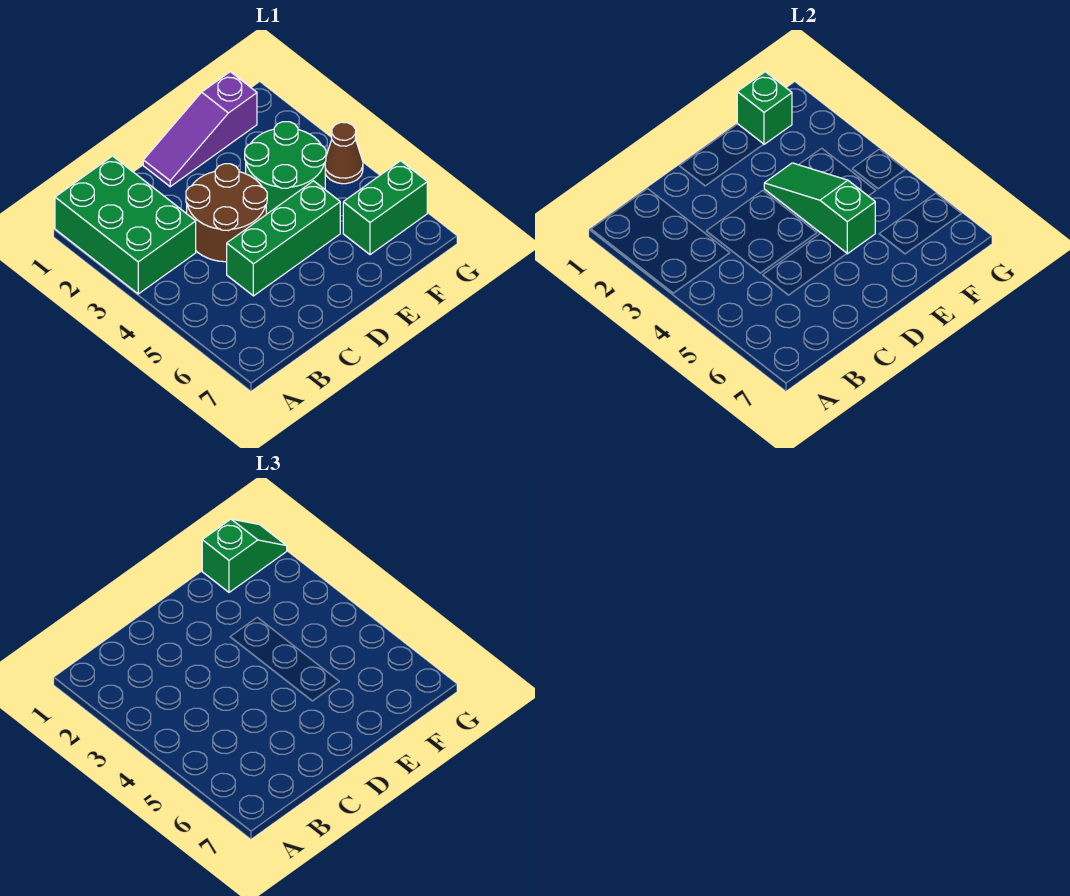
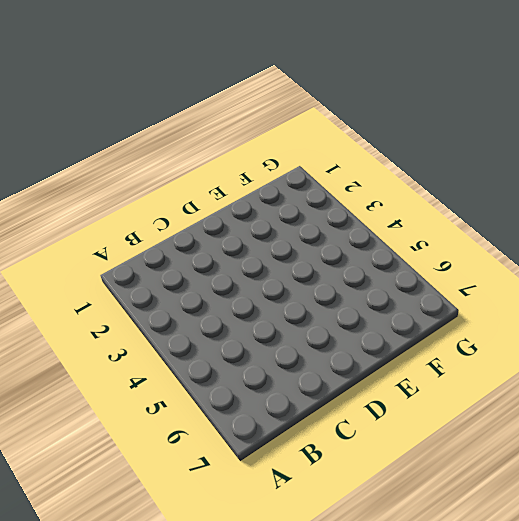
none -> green 2x3 brick [55,156,196,294]
none -> brown 2x2 round brick [186,164,267,262]

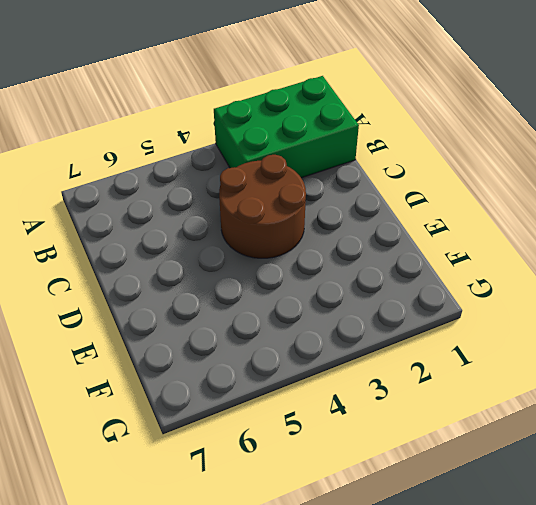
none -> green 1x3 brick [227,181,340,296]
none -> purple 1x3 slope [143,72,257,187]

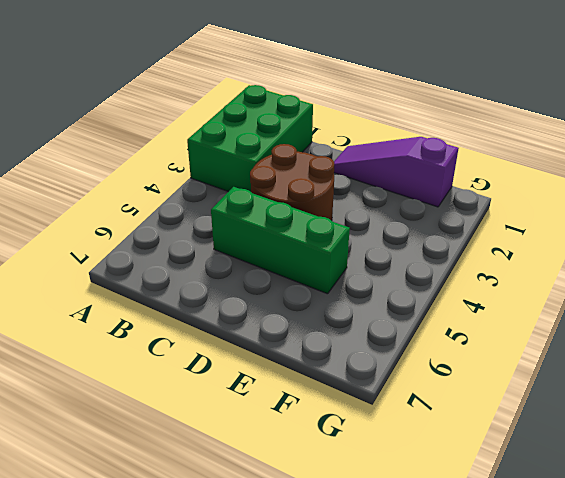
none -> green 2x2 round brick [245,122,326,214]
none -> green 1x2 brick [343,161,427,255]

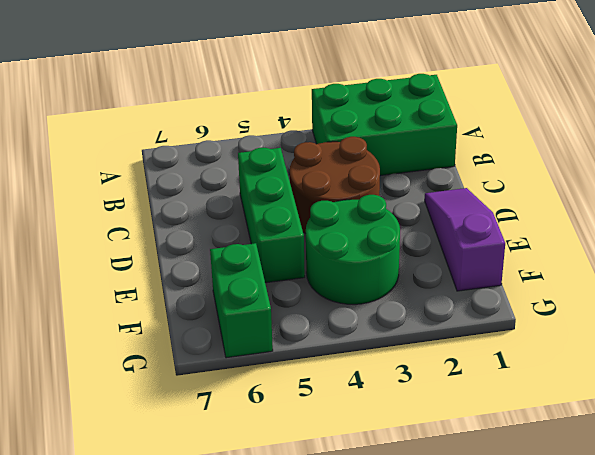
none -> brown 1x1 cone [325,122,363,184]
none -> green 1x3 slope [764,163,875,254]

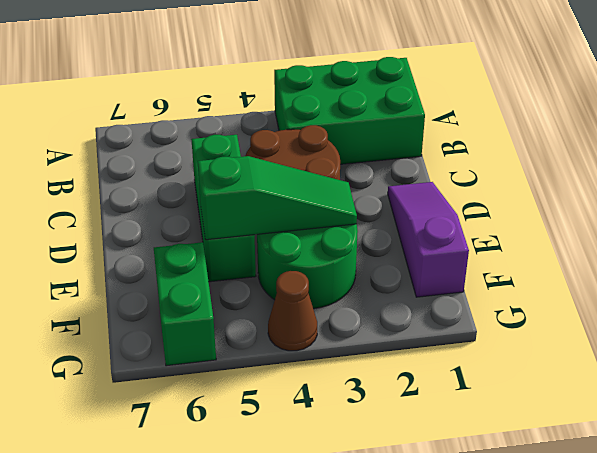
none -> green 1x1 brick [737,72,792,144]
none -> green 1x2 slope [202,519,287,592]

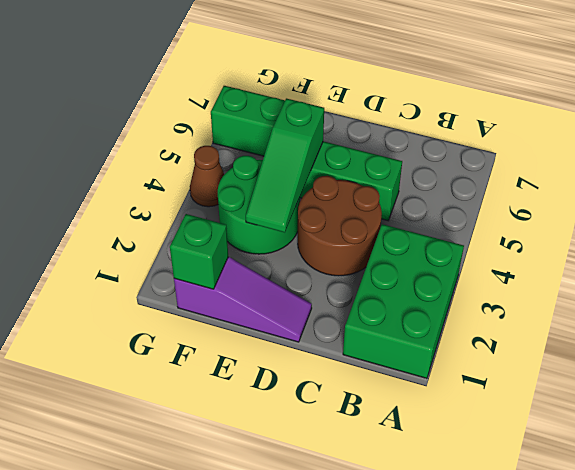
none -> green 1x2 slope [202,519,287,592]

